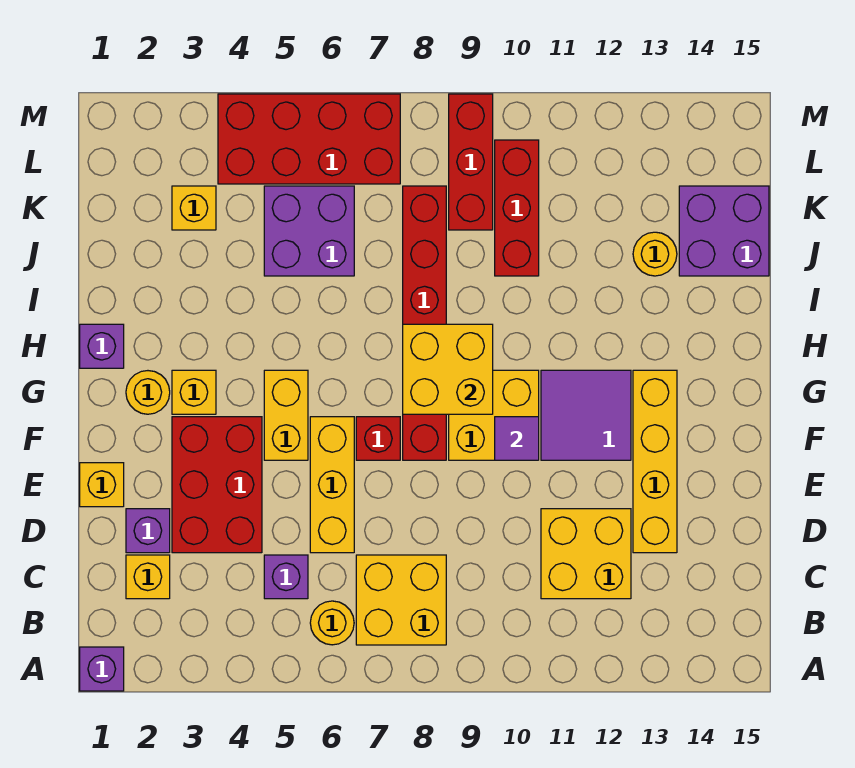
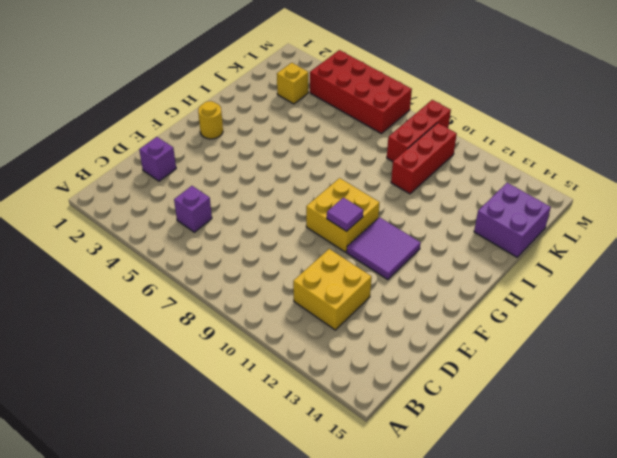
none -> purple 1x1 brick [80,647,124,691]
none -> yellow 1x1 round brick [310,601,354,645]
none -> yellow 2x2 brick [356,555,446,645]

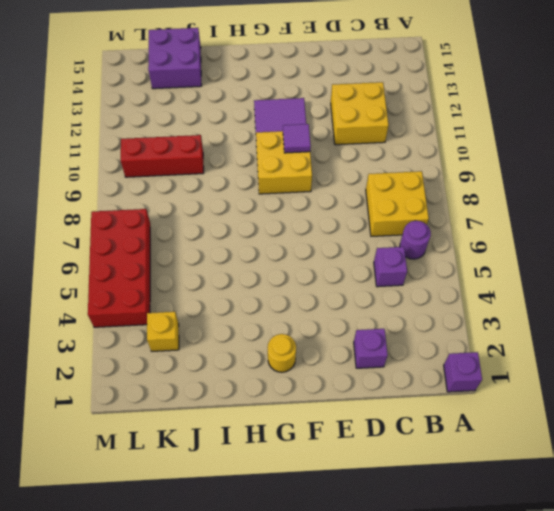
purple 1x1 round brick [400,221,431,259] -> yellow 1x1 round brick [310,601,354,645]
none -> yellow 1x1 brick [126,555,170,599]
none -> red 2x3 brick [172,417,262,553]
none -> yellow 1x3 brick [310,417,354,553]

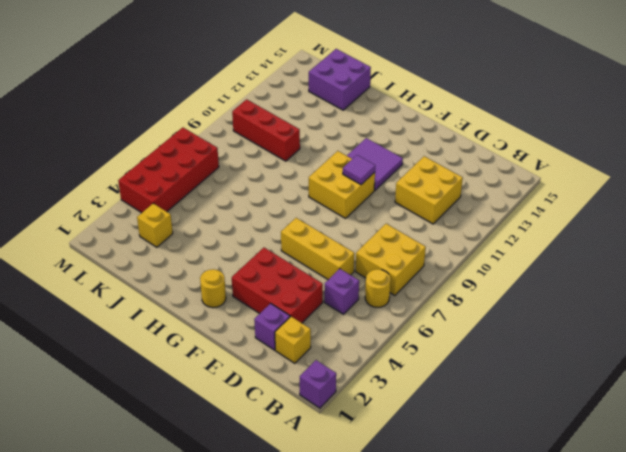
none -> yellow 1x4 brick [633,370,677,553]
none -> yellow 1x1 brick [80,463,124,507]
none -> yellow 1x2 brick [264,370,308,460]

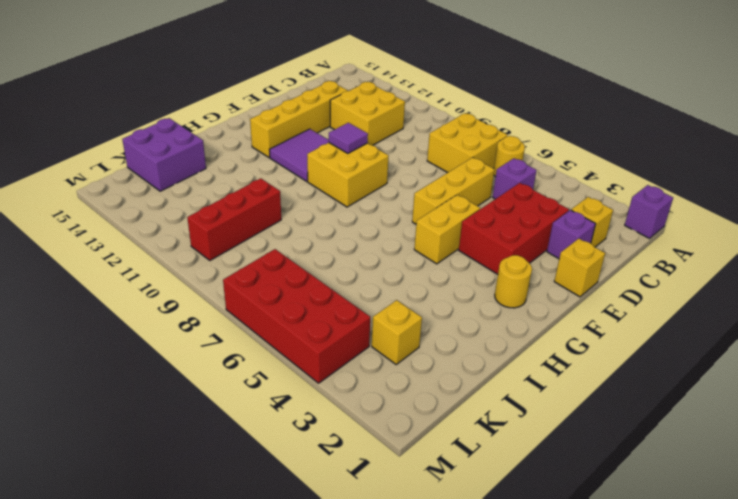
none -> red 1x1 brick [356,417,400,460]
none -> red 1x6 brick [403,186,446,460]
none -> yellow 1x1 brick [172,370,216,414]

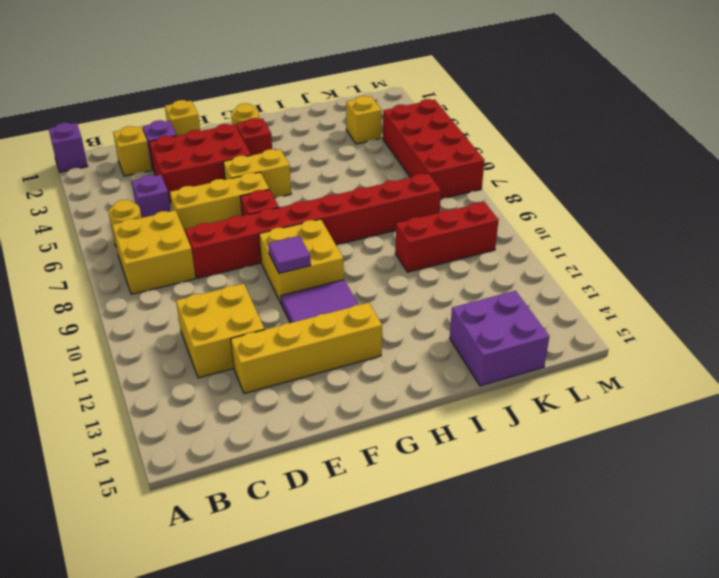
red 1x8 brick [185,174,441,278] -> red 1x6 brick [403,186,446,460]
red 1x1 brick [236,118,272,155] -> yellow 1x1 brick [172,370,216,414]
none -> purple 1x1 brick [80,324,124,368]
none -> purple 2x2 brick [264,186,354,276]
none -> yellow 1x1 round brick [633,232,677,276]

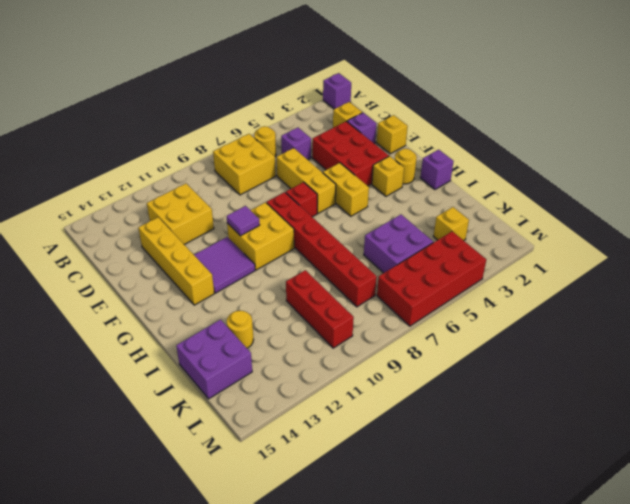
none -> red 1x3 brick [449,94,493,230]
none -> yellow 2x2 brick [403,324,493,414]

